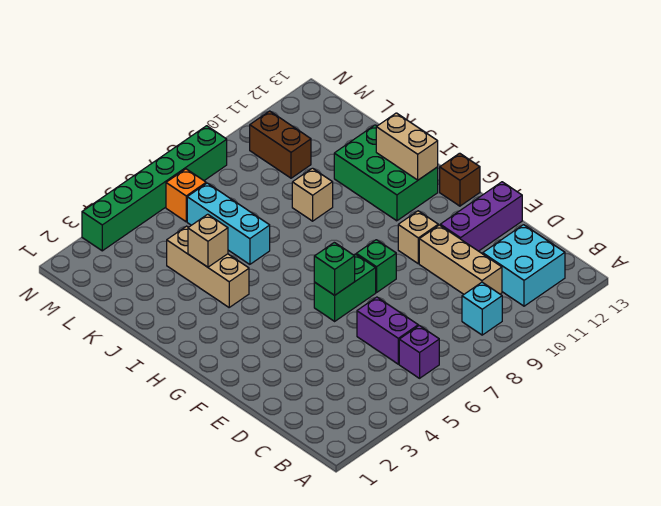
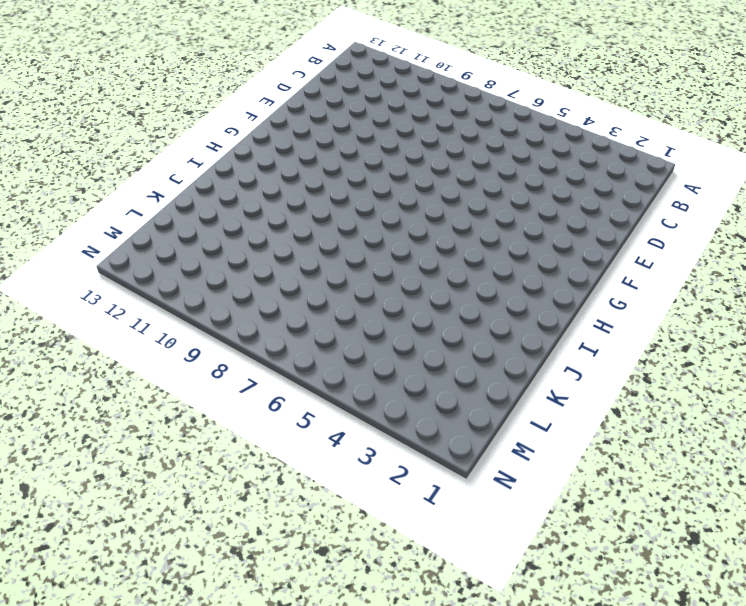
none -> purple 1x1 brick [399,326,439,378]
none -> cyan 1x1 brick [462,282,502,335]
none -> cyan 2x2 brick [483,225,565,306]

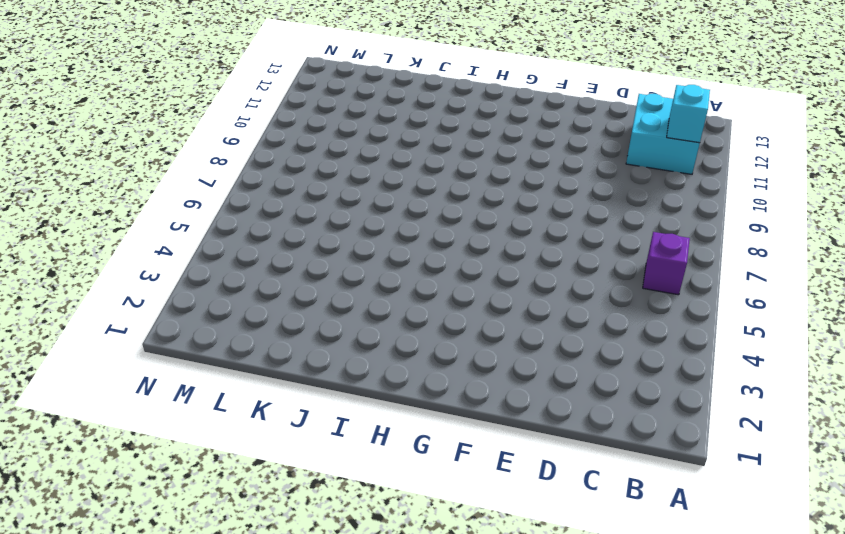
cyan 1x1 brick [667,85,710,143] -> cyan 1x1 brick moved to [462,282,502,335]
none -> purple 1x2 brick [357,297,418,364]
none -> tan 1x3 brick [419,225,502,294]
none -> purple 1x3 brick [440,182,522,251]

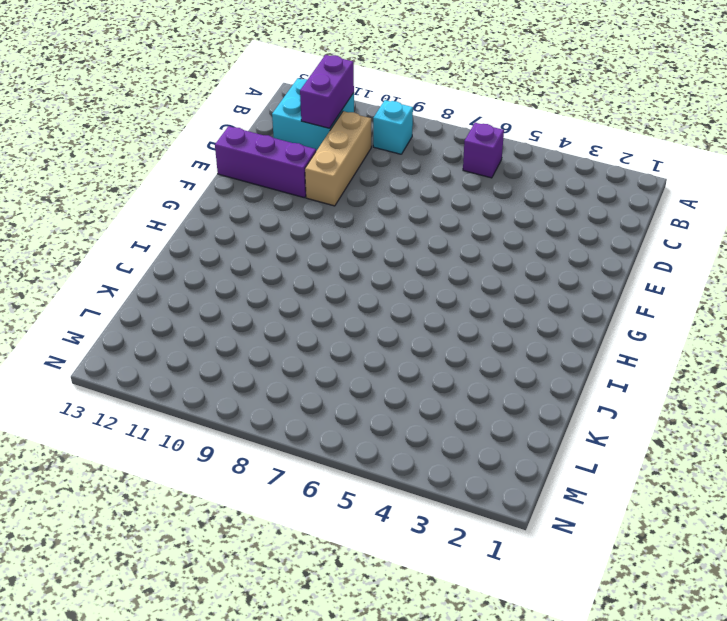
purple 1x2 brick [300,55,354,128] -> purple 1x2 brick moved to [357,297,418,364]
none -> green 1x2 brick [314,254,376,321]
none -> green 1x1 brick [356,240,396,293]
none -> tan 1x1 brick [398,211,438,264]

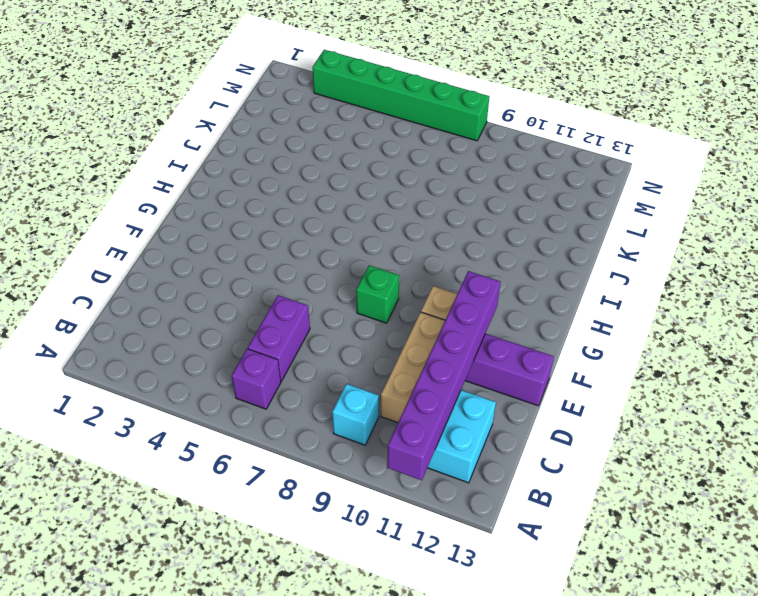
purple 1x6 brick [387,271,500,480] -> none
none -> green 1x2 brick [314,254,376,321]
none -> brown 1x1 brick [440,153,480,206]
none -> green 2x3 brick [334,125,438,221]

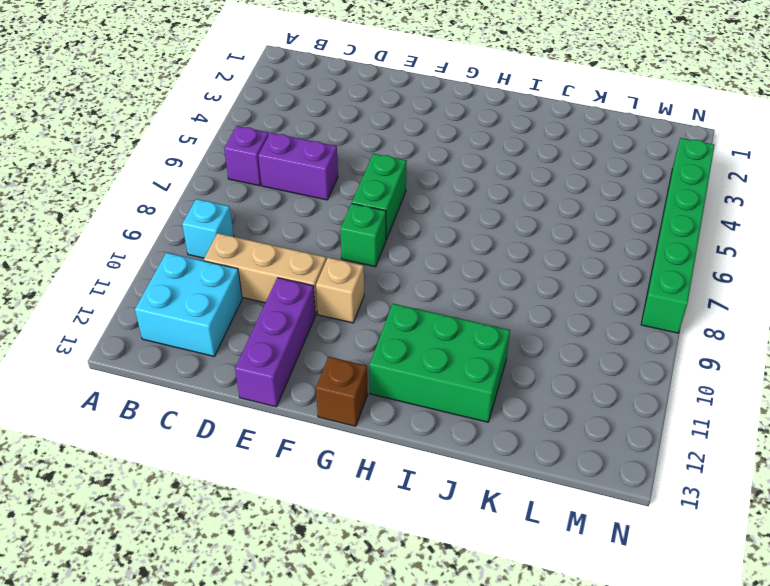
none -> tan 1x3 brick [167,226,249,307]
none -> cyan 1x3 brick [187,183,270,264]
none -> tan 1x1 brick [292,168,333,221]

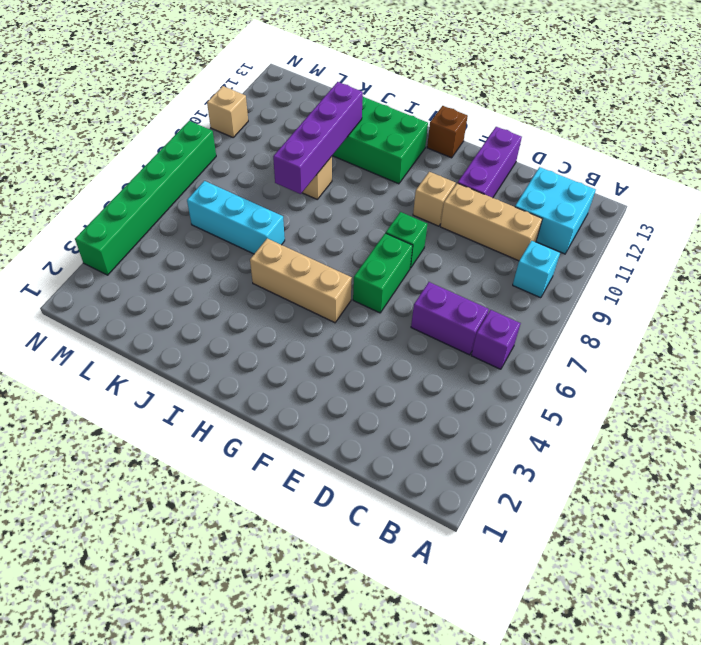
tan 1x3 brick [250,238,352,323] -> tan 1x3 brick moved to [167,226,249,307]
purple 1x4 brick [273,82,363,194] -> none
tan 1x1 brick [207,86,248,137] -> tan 1x1 brick moved to [188,214,228,267]
none -> brown 1x2 brick [250,111,311,178]
none -> orange 1x1 brick [166,169,206,222]
none -> green 1x1 brick [314,242,355,295]

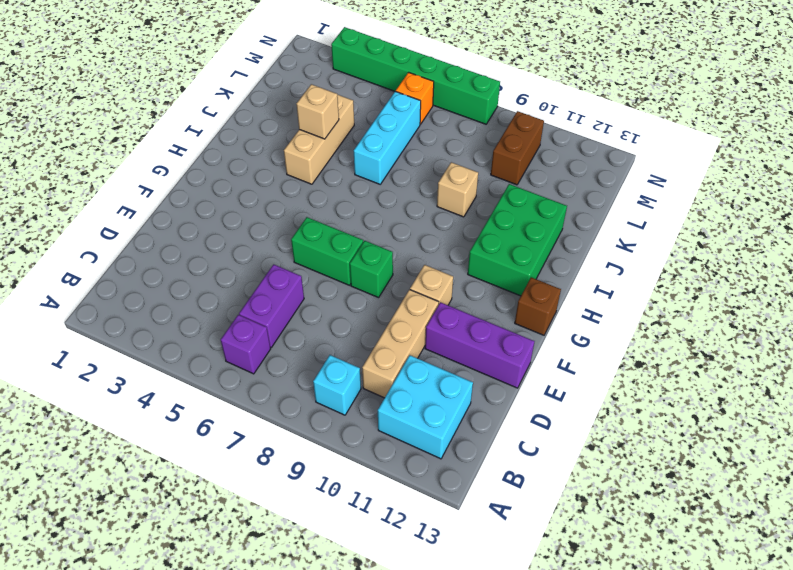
none -> green 1x1 brick [314,242,355,295]
none -> tan 1x2 brick [376,113,438,180]

